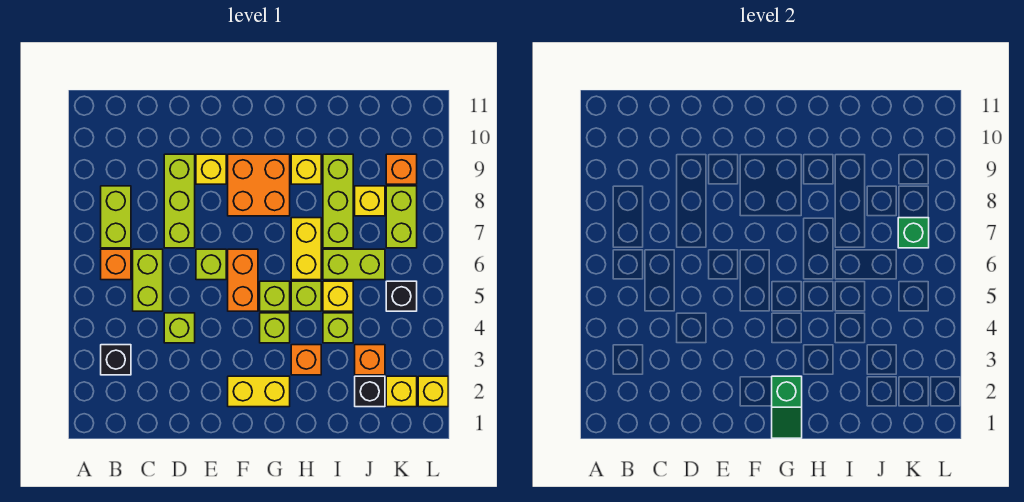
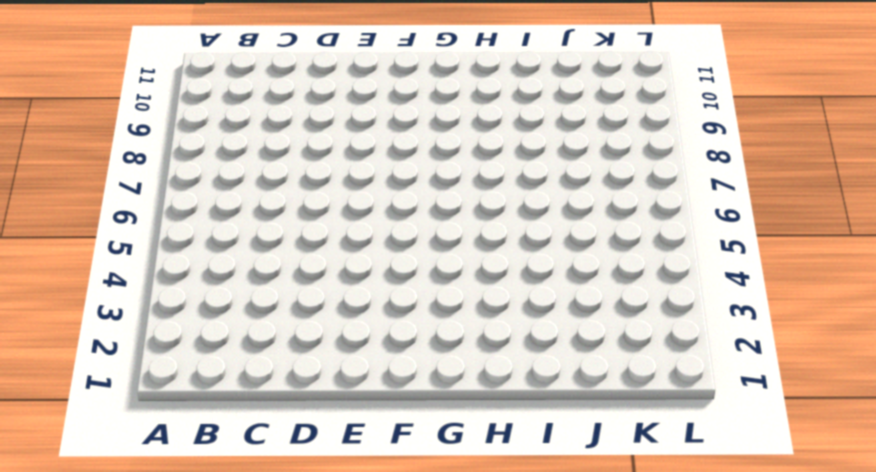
none -> black 1x1 brick [101,345,131,375]
none -> orange 1x1 brick [101,249,131,280]
none -> lime 1x2 brick [101,186,131,248]
none -> lime 1x2 brick [133,249,163,311]

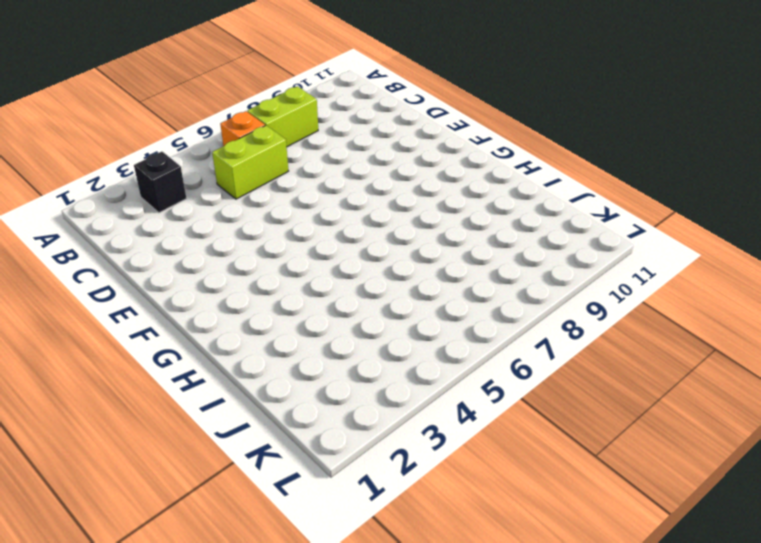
none -> lime 1x1 brick [164,313,195,343]
none -> lime 1x3 brick [164,154,195,248]
none -> lime 1x1 brick [196,249,226,280]
none -> yellow 1x1 brick [196,154,226,184]

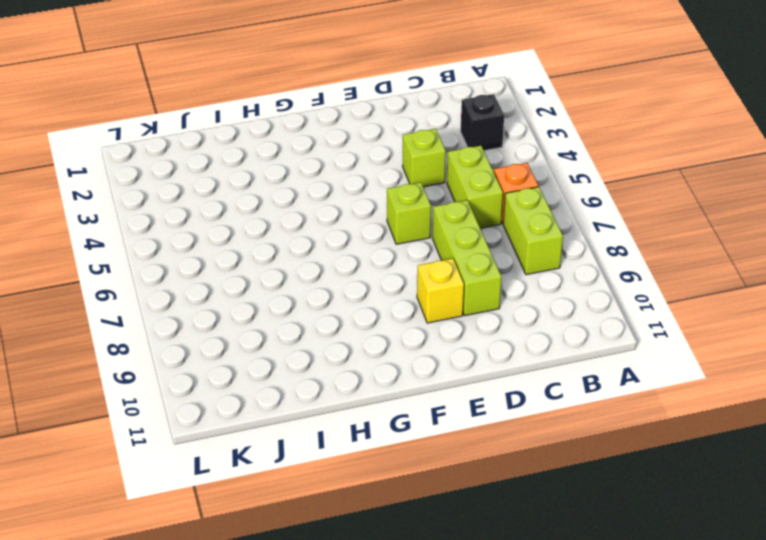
none -> yellow 1x2 brick [228,376,290,407]
none -> orange 1x2 brick [228,249,258,311]
none -> orange 2x2 brick [228,154,290,216]
none -> lime 1x1 brick [260,313,290,343]

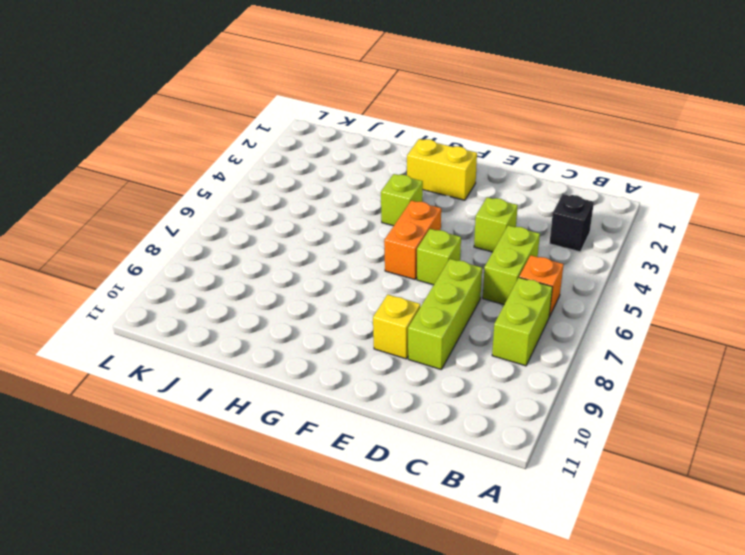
none -> orange 2x2 brick [228,154,290,216]
none -> lime 1x1 brick [260,281,290,311]
none -> orange 1x1 brick [291,345,321,375]
none -> lime 1x1 brick [291,281,321,311]

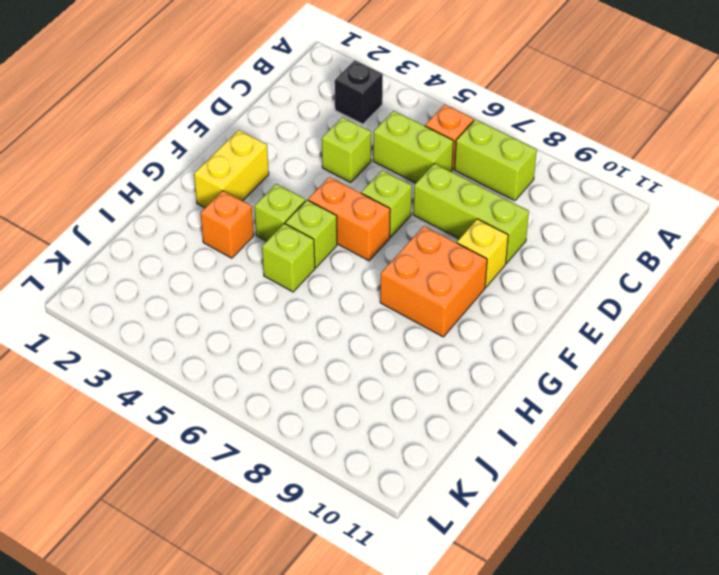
none -> yellow 1x2 brick [291,218,321,280]
none -> yellow 1x1 brick [291,154,321,184]
none -> lime 1x1 brick [323,313,353,343]
none -> yellow 1x1 brick [323,281,353,311]

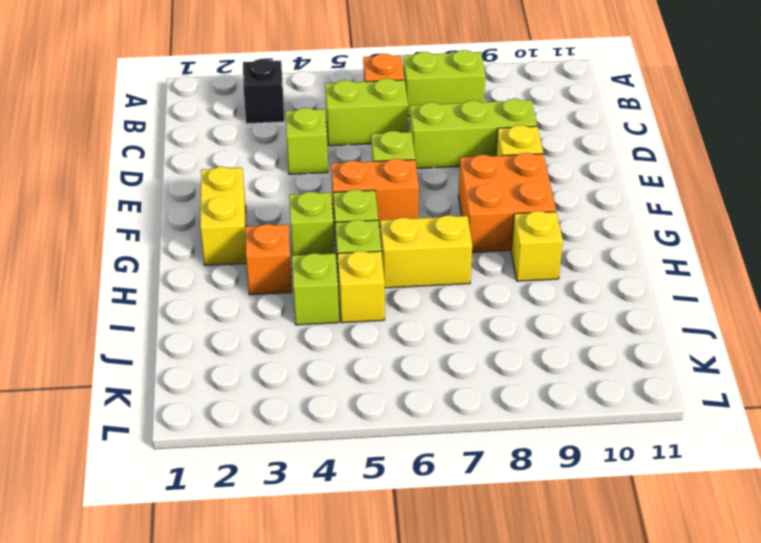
none -> lime 1x2 brick [323,249,385,280]
none -> lime 1x3 brick [323,154,353,248]
none -> black 1x1 brick [355,376,385,407]
none -> orange 1x1 brick [355,345,385,375]

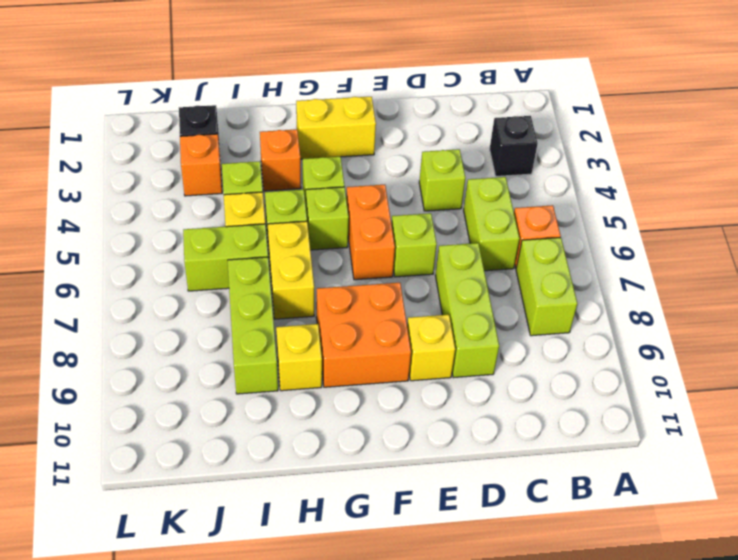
none -> yellow 1x1 brick [355,186,385,216]
none -> yellow 1x1 brick [386,376,417,407]
none -> black 1x1 brick [386,281,417,311]
none -> lime 1x2 brick [386,186,417,248]

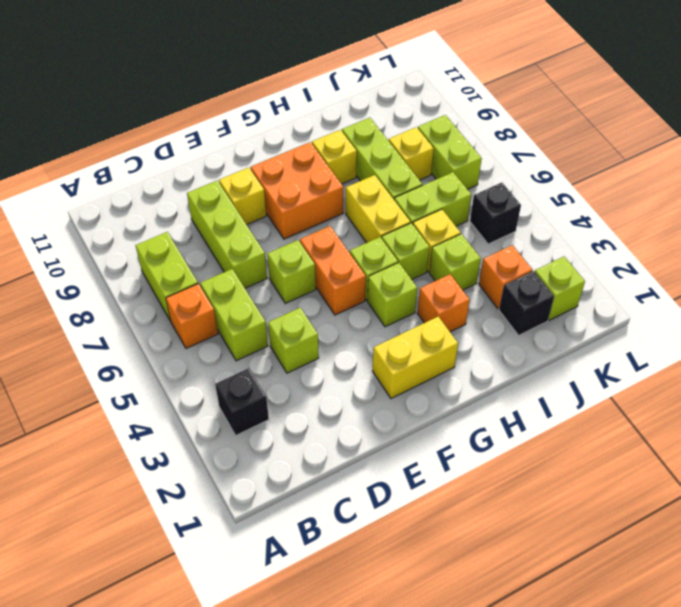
lime 1x1 brick [535,257,585,320] -> yellow 1x1 brick [386,376,417,407]
none -> orange 1x1 brick [386,154,417,184]
none -> yellow 1x1 brick [418,376,448,407]
none -> green 1x2 slope [772,376,802,438]
none -> green 1x1 brick [898,218,929,248]

